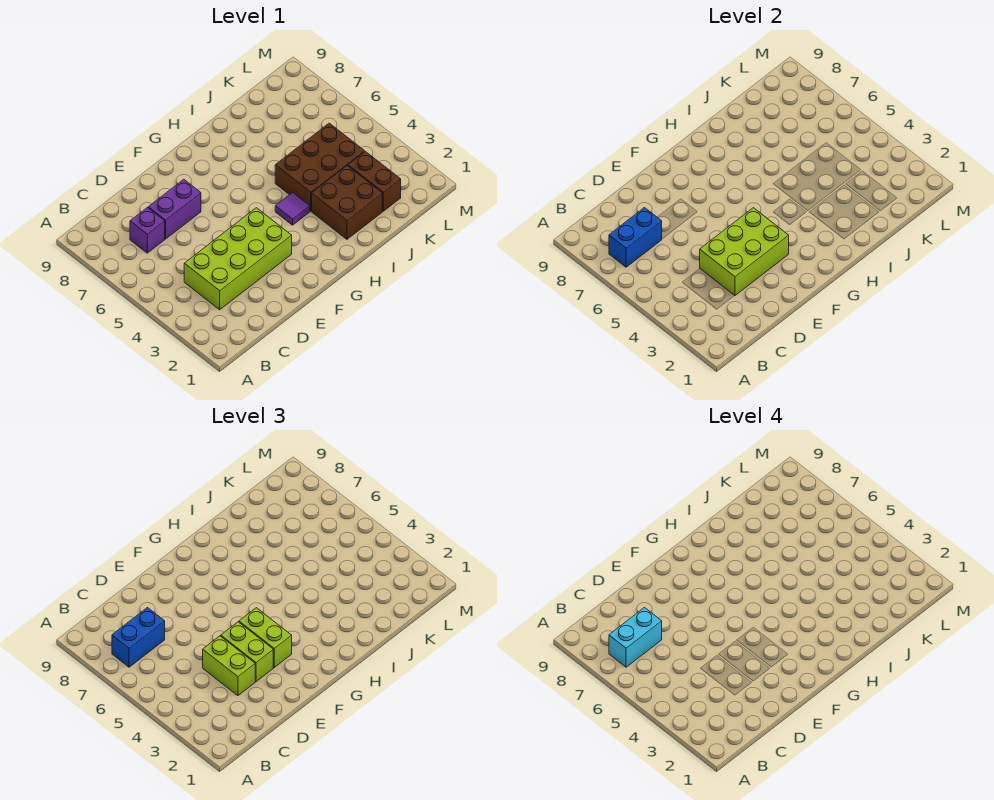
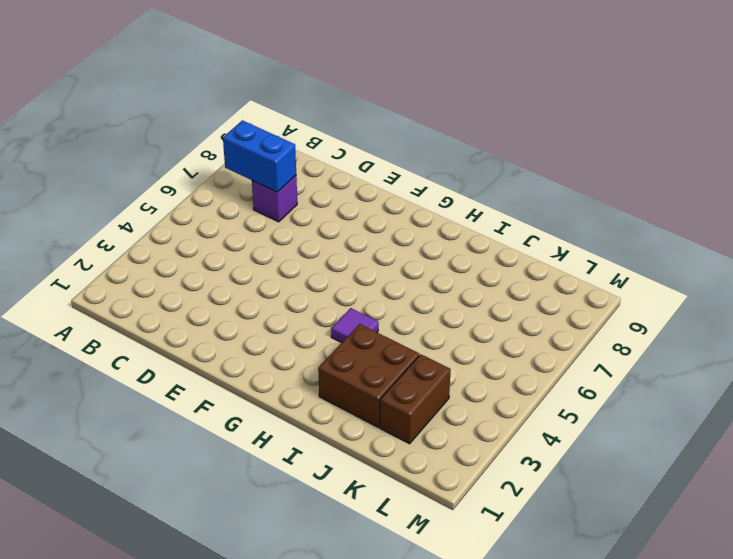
none -> lime 2x4 brick [184,208,292,310]
none -> purple 1x2 brick [148,179,201,239]
none -> brown 2x3 brick [275,123,364,211]

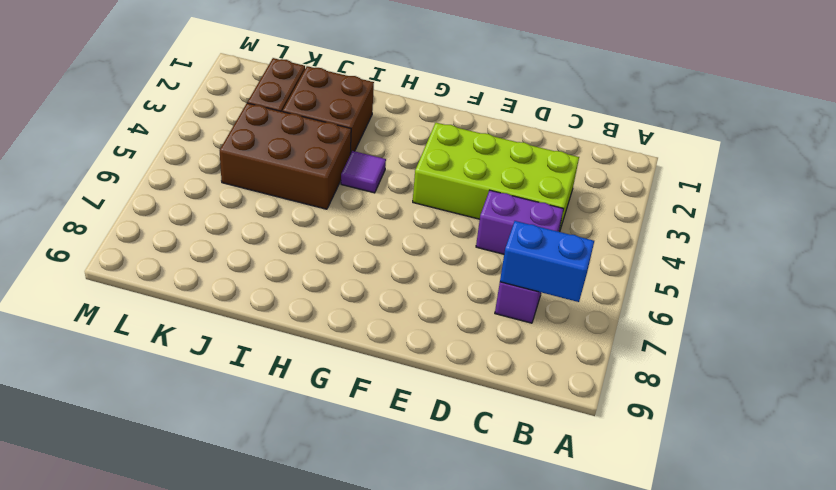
purple 1x2 brick [476,190,564,254] -> purple 1x2 brick moved to [148,179,201,239]
none -> lime 2x3 brick [700,208,789,295]
none -> blue 1x2 brick [112,608,165,667]
none -> lime 1x2 brick [203,636,256,696]

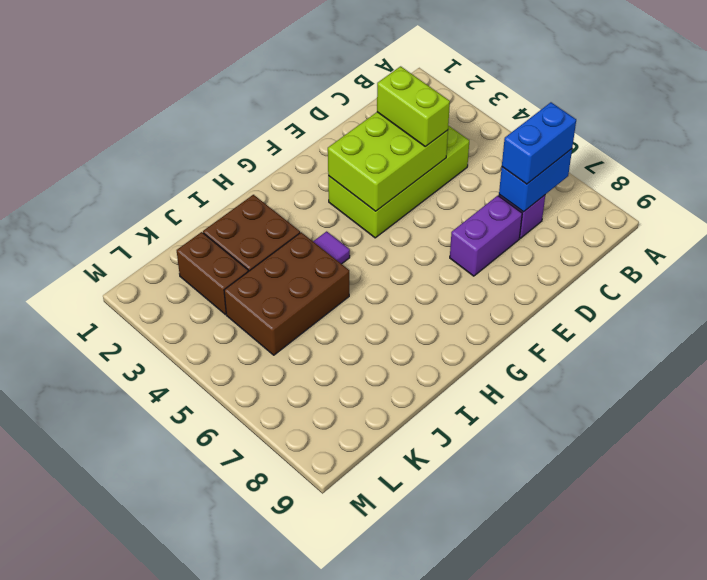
none -> lime 1x2 brick [221,622,273,682]
none -> lime 1x2 brick [239,608,292,667]
none -> cyan 1x2 brick [609,608,662,667]

